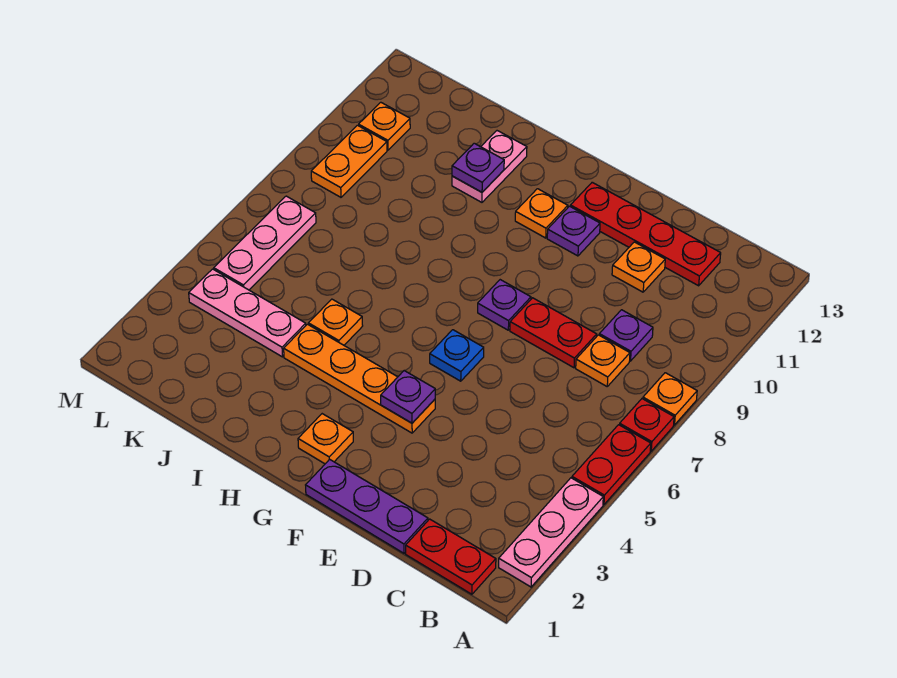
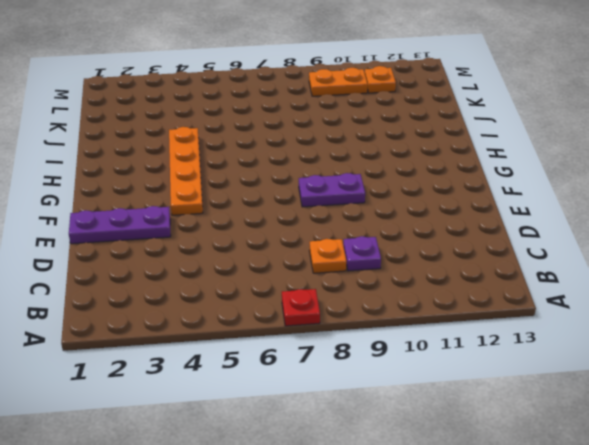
purple 1x3 plate [69,206,171,244] -> purple 1x3 plate turned to [306,459,428,553]
purple 1x2 plate [299,173,365,207] -> purple 1x1 plate [478,280,531,330]
none -> pink 1x3 plate [499,478,603,587]
none -> red 1x2 plate [572,425,651,505]
none -> orange 1x1 plate [643,373,697,425]

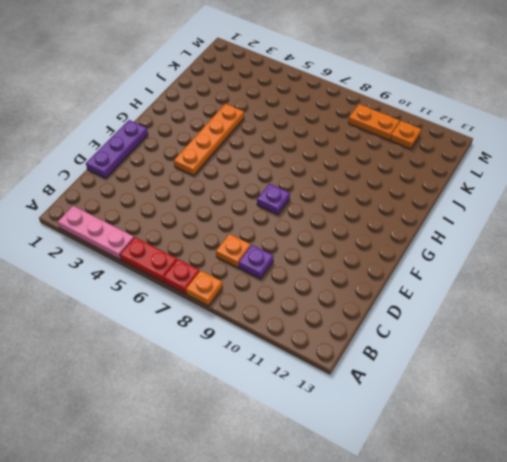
none -> red 1x2 plate [406,519,496,594]
none -> red 1x4 plate [570,182,721,286]
none -> red 1x2 plate [510,298,597,368]

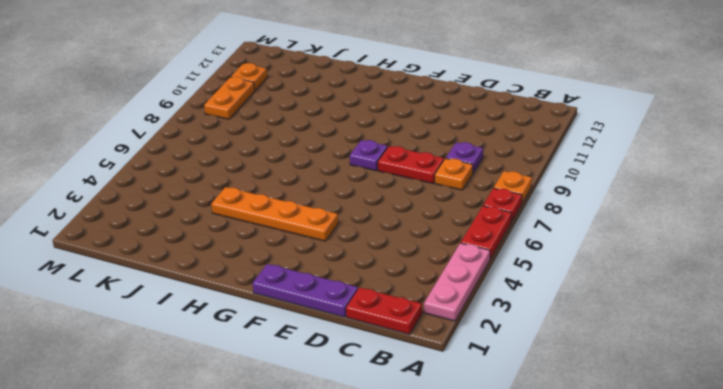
none -> red 1x4 plate [570,182,721,286]
none -> orange 1x1 plate [612,242,665,292]
none -> blue 1x1 plate [430,330,484,381]

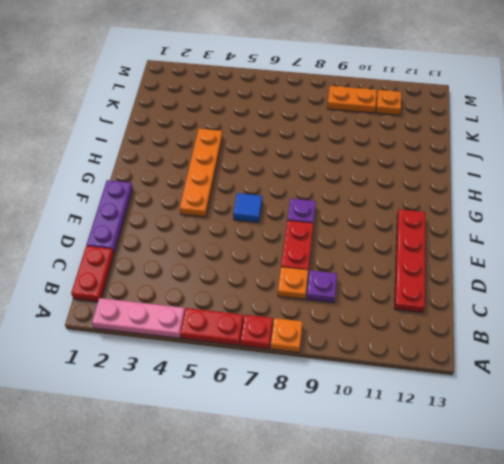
blue 1x1 tile [233,193,262,222] -> blue 1x1 plate [430,330,484,381]
none -> orange 1x1 plate [612,242,665,292]
none -> purple 1x1 plate [547,206,600,256]
none -> orange 1x1 plate [298,414,353,464]

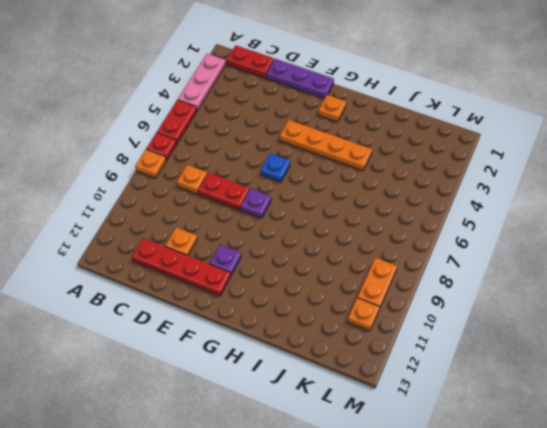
none -> purple 1x1 plate [599,310,653,361]
none -> orange 1x1 plate [515,189,568,238]
none -> orange 1x1 plate [308,299,363,345]

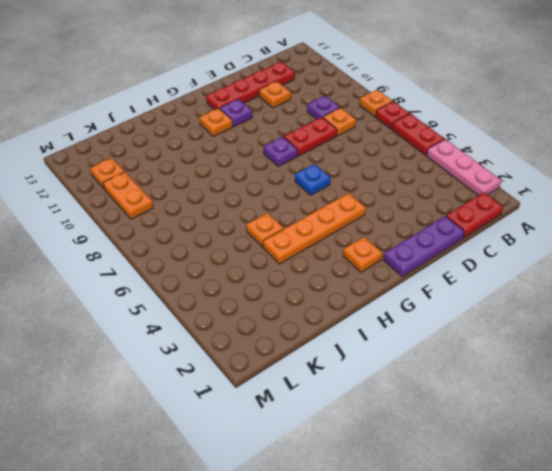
none -> pink 1x2 plate [452,131,527,202]
none -> pink 1x3 plate [189,269,306,357]
none -> pink 1x3 plate [214,196,316,290]

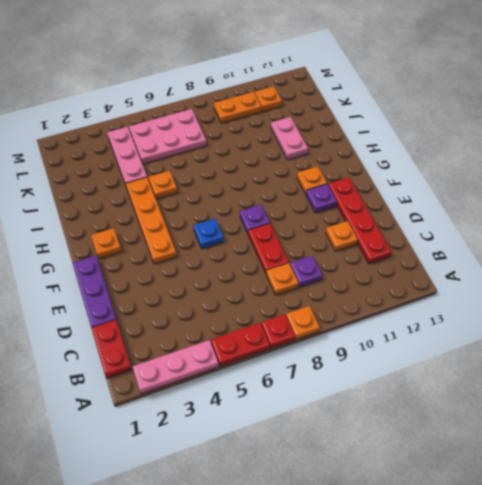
pink 1x2 plate [271,117,308,160] -> pink 1x2 plate turned to [452,131,527,202]
pink 2x3 plate [129,109,206,164] -> pink 1x3 plate [214,196,316,290]
none -> purple 1x1 plate [381,371,435,423]
none -> purple 1x1 plate [452,143,504,192]

